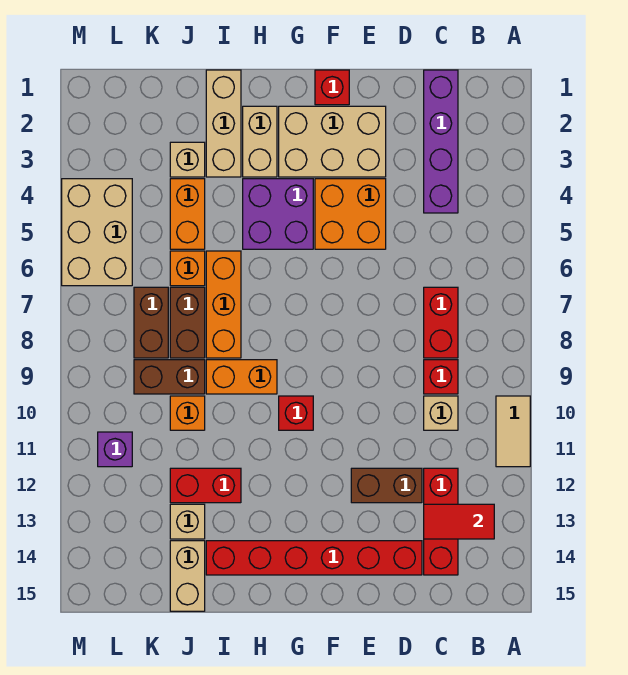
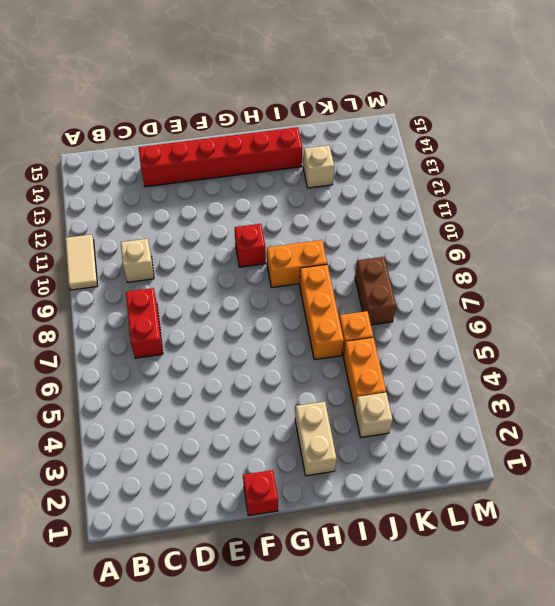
none -> purple 1x4 brick [424,70,458,213]
none -> red 1x1 brick [424,360,458,394]
none -> red 1x3 brick [424,468,458,575]
none -> brown 1x2 brick [351,468,422,503]

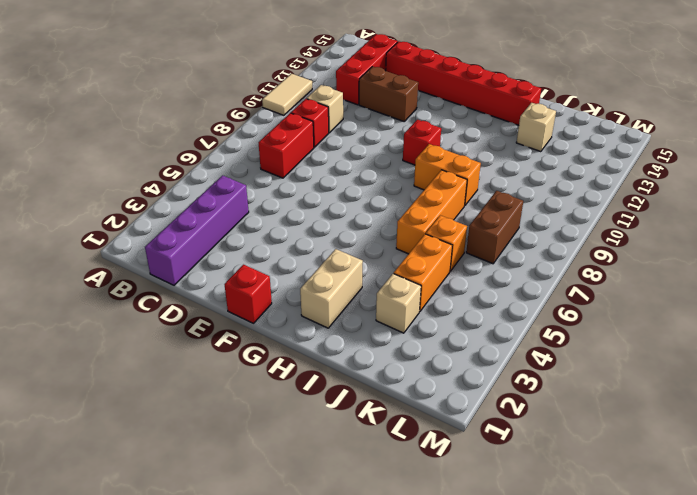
none -> tan 2x3 brick [279,106,386,177]
none -> orange 2x2 brick [315,179,386,249]
none -> purple 2x2 brick [243,179,313,249]
none -> tan 1x3 brick [206,70,241,177]

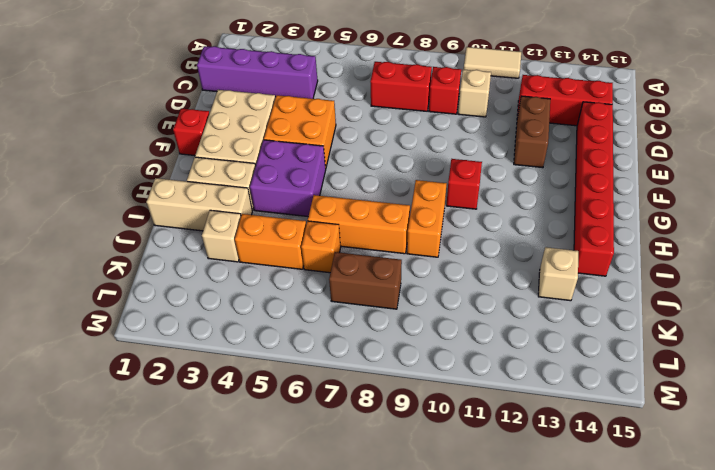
none -> red 1x2 brick [170,468,241,503]
none -> brown 1x2 brick [170,287,205,358]
none -> brown 1x2 brick [134,360,205,394]
none -> orange 1x1 brick [170,396,205,430]

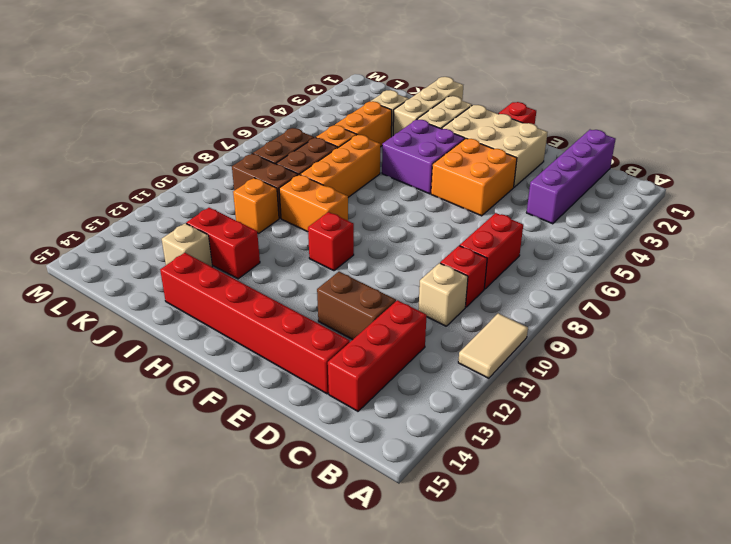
none -> tan 1x2 brick [170,541,205,611]
none -> tan 2x3 brick [62,179,132,286]
none -> purple 1x1 brick [98,432,132,467]
none -> red 1x2 tile [424,504,494,539]

